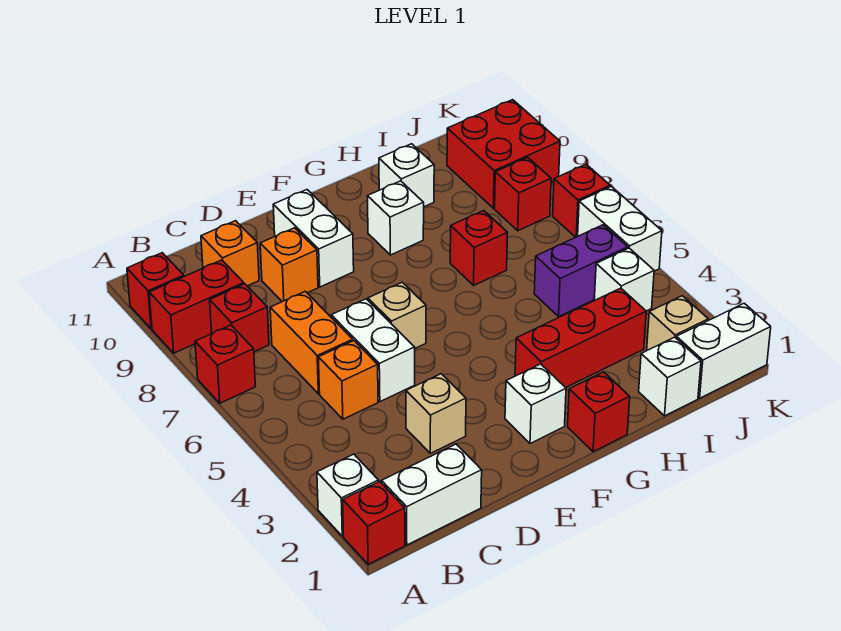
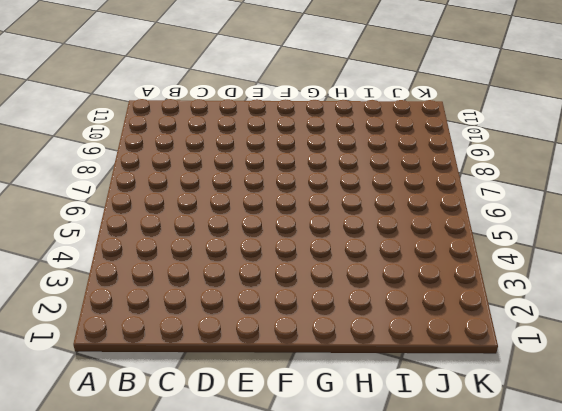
none -> red 1x1 brick [343,481,405,564]
none -> white 1x1 brick [317,454,378,536]
none -> red 1x1 brick [195,325,256,403]
none -> red 1x2 brick [149,260,244,353]

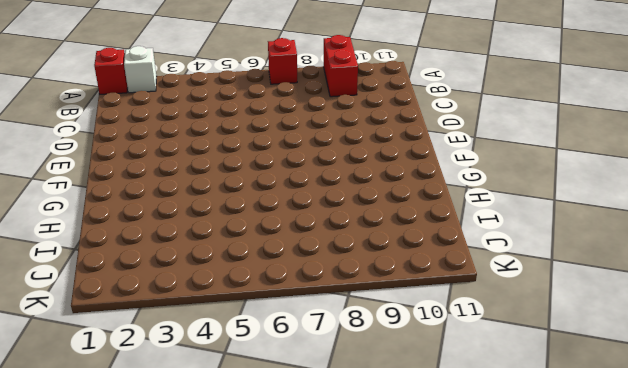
none -> red 1x1 brick [127,253,184,329]
none -> white 1x2 brick [382,444,482,545]
none -> red 1x1 brick [210,284,269,352]
none -> orange 1x1 brick [318,341,378,419]

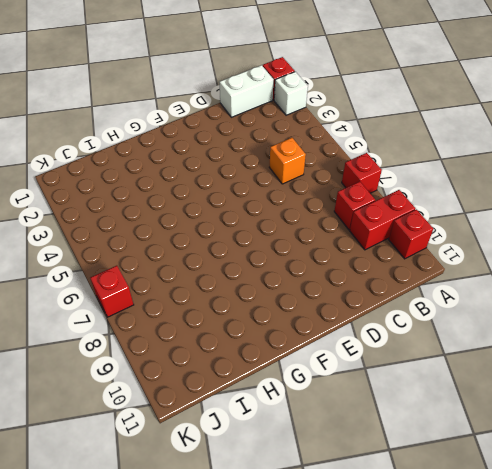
none -> orange 1x2 brick [270,291,353,394]
none -> orange 1x1 brick [201,221,259,286]
none -> tan 1x1 brick [406,374,466,453]
none -> white 1x2 brick [331,299,415,402]

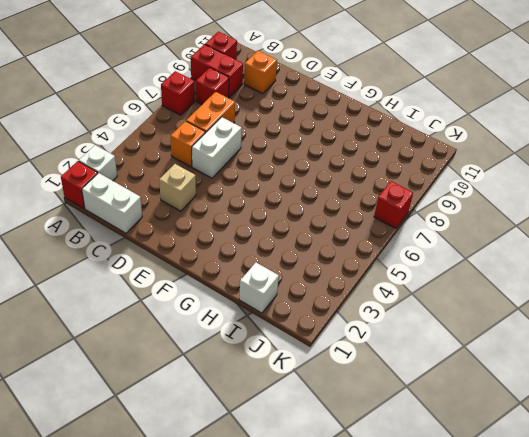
none -> orange 1x1 brick [260,228,318,302]
none -> tan 1x1 brick [368,282,426,348]
none -> white 1x2 brick [273,190,354,287]
none -> white 1x1 brick [505,364,566,443]

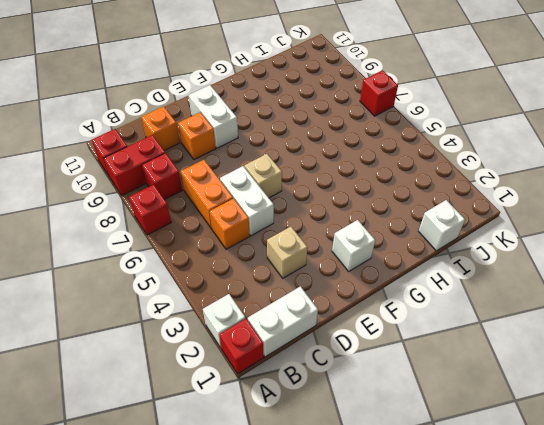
none -> red 1x1 brick [568,372,630,452]
none -> red 1x3 brick [515,288,646,388]
none -> white 1x1 brick [368,181,424,255]
none -> red 1x1 brick [450,211,507,285]

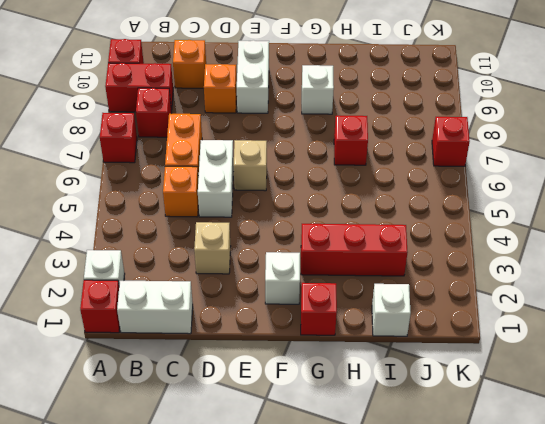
none -> white 1x1 brick [379,144,434,207]
none -> purple 1x2 brick [534,225,628,316]
none -> white 1x2 brick [676,303,771,398]
none -> tan 1x1 brick [647,296,708,350]

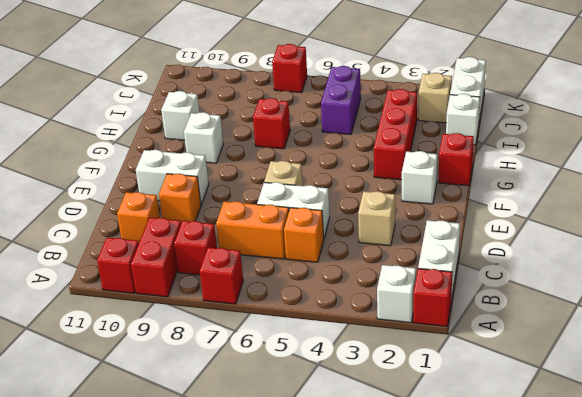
none -> white 1x1 brick [594,248,654,311]
none -> red 1x1 brick [495,157,551,231]
none -> red 2x2 brick [447,100,560,208]
none -> white 1x2 brick [578,186,662,271]

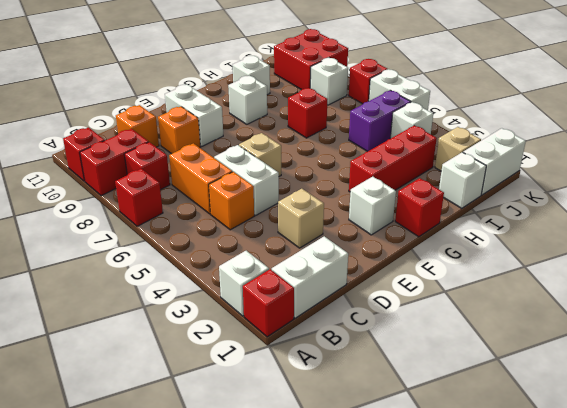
white 1x1 brick [310,58,348,105] -> red 1x1 brick [495,157,551,231]

